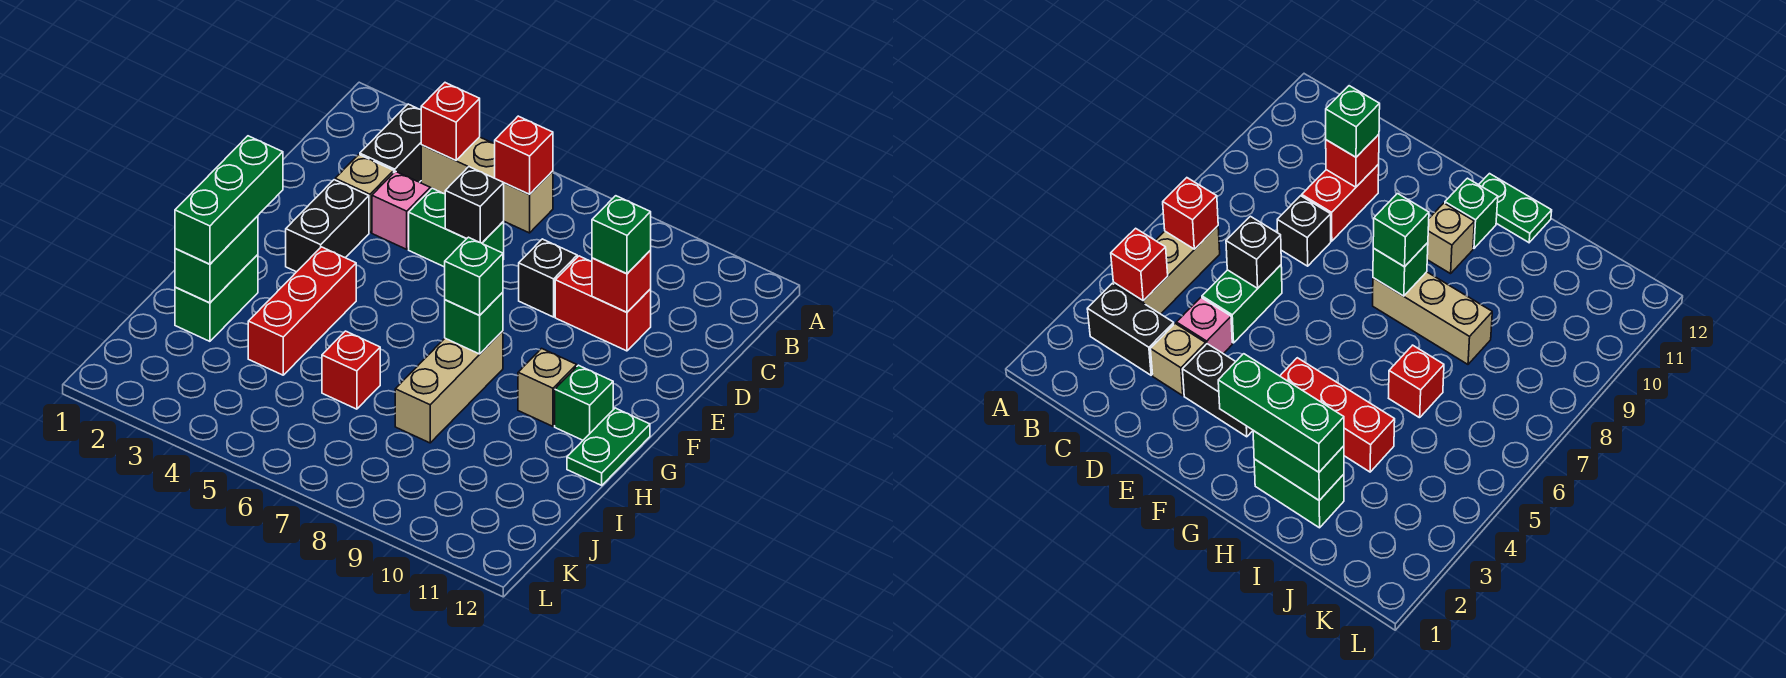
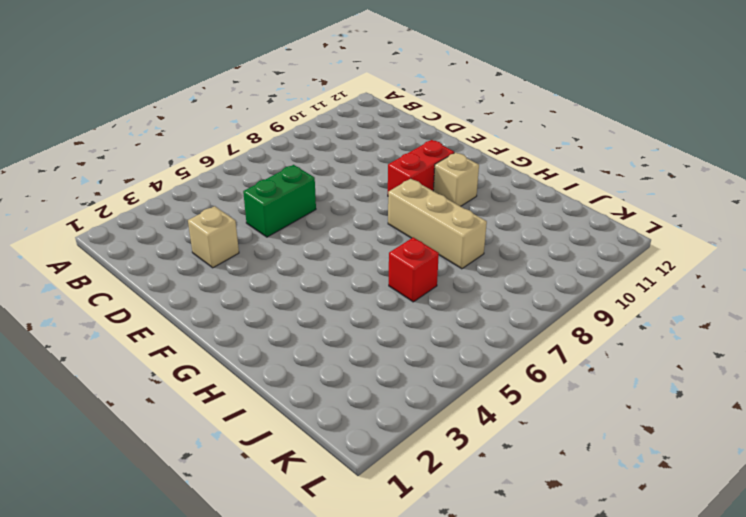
red 1x2 brick [388,140,454,192] -> red 1x2 brick moved to [555,256,651,351]
none -> black 1x2 brick [360,104,421,182]
none -> tan 1x3 brick [421,137,553,233]
none -> pink 1x1 brick [372,171,430,249]

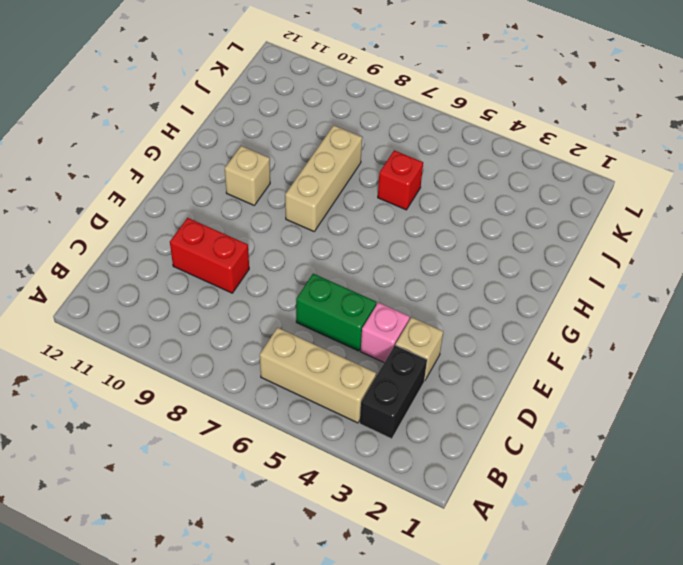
none -> black 1x1 brick [519,239,577,317]
none -> black 1x2 brick [286,180,369,272]
none -> red 1x3 brick [248,247,356,375]

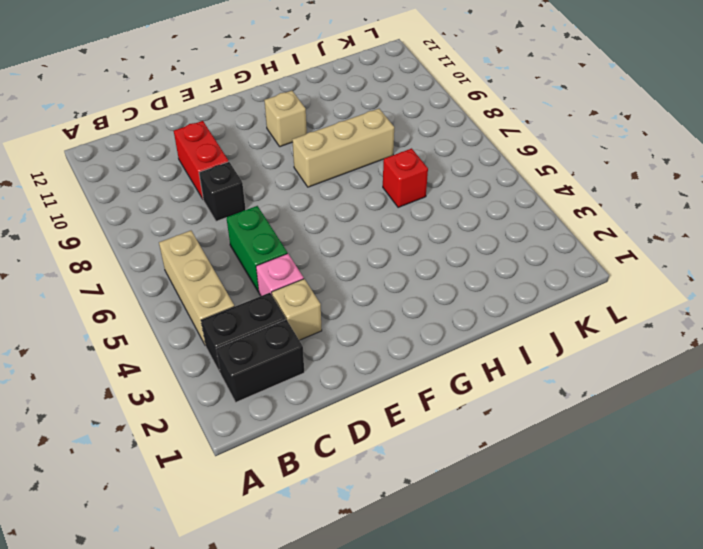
black 1x2 brick [216,320,304,402] -> black 1x2 brick moved to [286,180,369,272]
none -> red 1x3 brick [248,247,356,375]
none -> green 1x1 brick [555,365,613,440]
none -> green 1x2 plate [567,408,650,485]

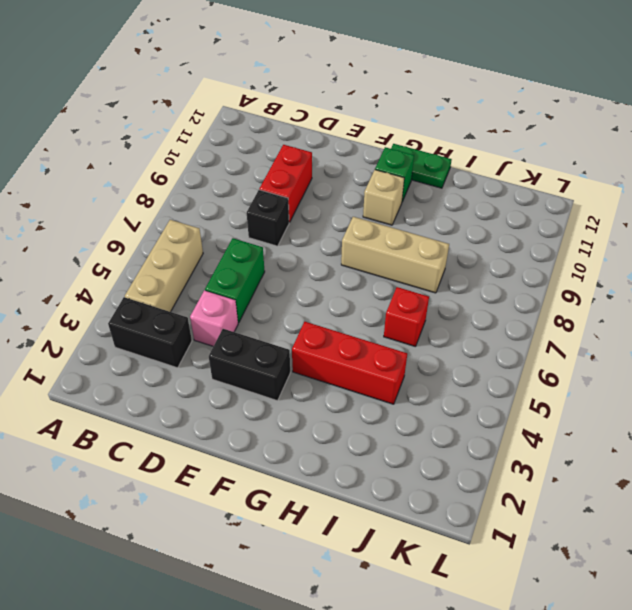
none -> tan 1x1 brick [335,155,394,232]
none -> green 1x2 brick [175,255,258,341]
none -> red 1x1 brick [421,83,480,160]

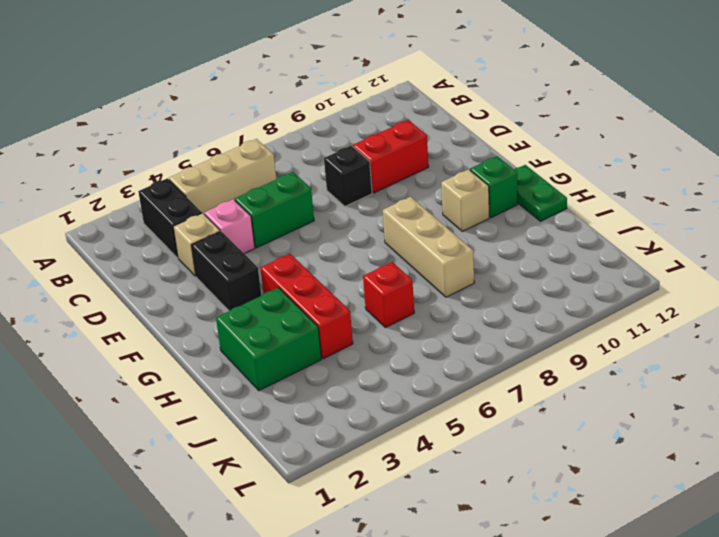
green 2x2 brick [216,288,321,391] -> green 1x2 brick [175,255,258,341]
none -> red 1x1 brick [421,83,480,160]
none -> red 1x1 brick [495,116,553,194]
none -> black 1x1 brick [445,167,504,243]

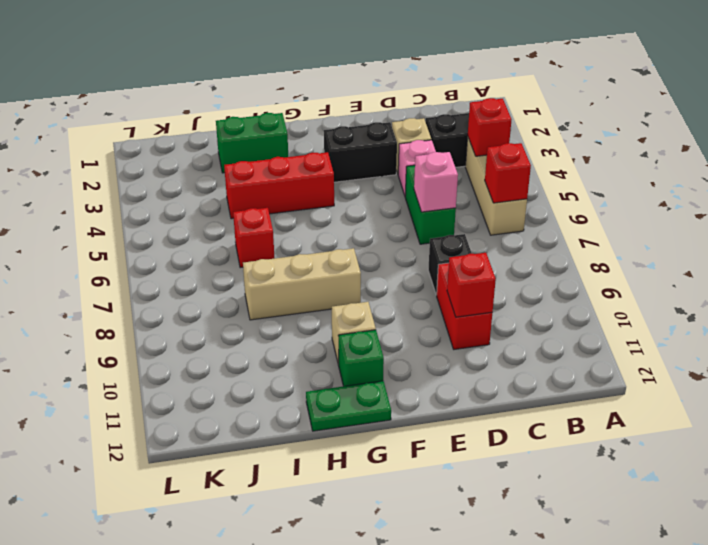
pink 1x1 brick [414,152,458,212] -> black 1x1 brick [445,167,504,243]
none -> green 1x1 brick [445,292,503,354]
none -> green 1x2 brick [175,216,258,303]
none -> green 1x1 brick [592,196,651,274]

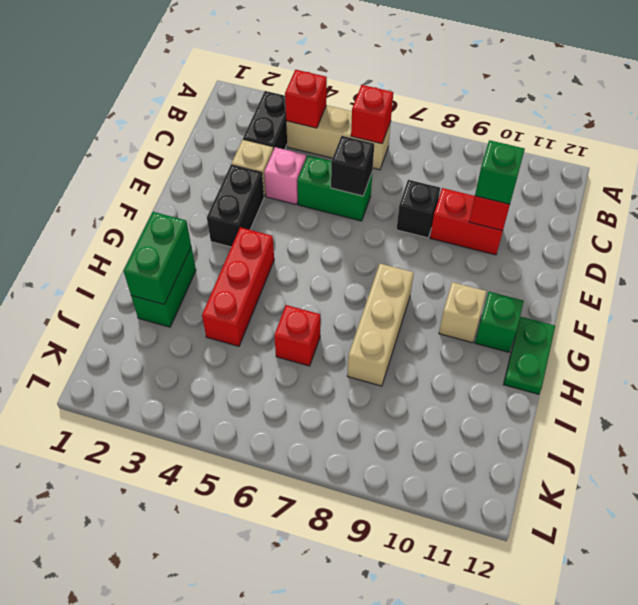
none -> green 1x1 brick [445,292,503,354]
none -> green 1x3 brick [175,136,283,264]
none -> green 1x1 brick [445,237,503,315]

